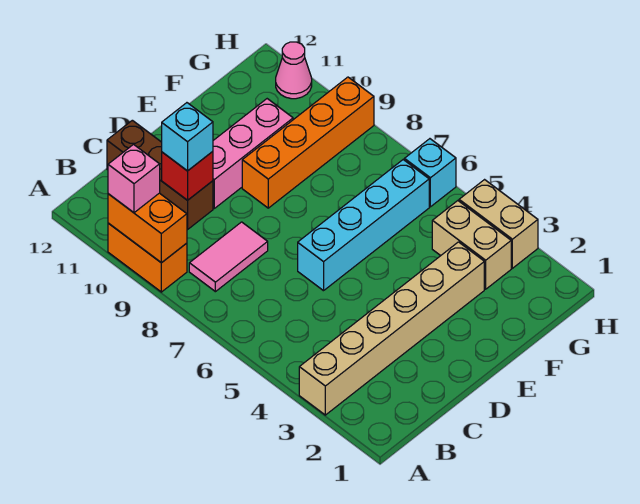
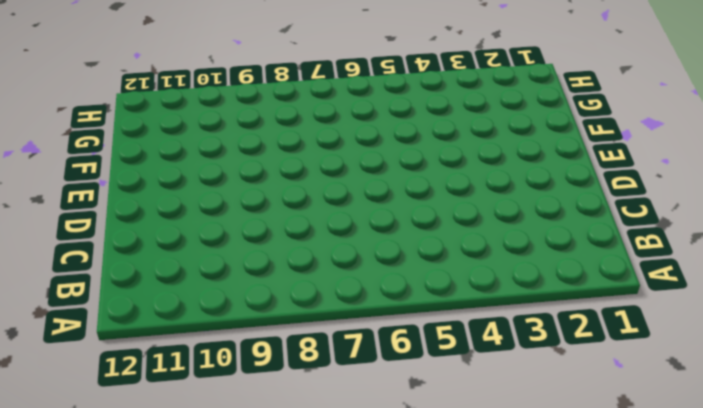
none -> tan 1x6 brick [299,242,484,415]
none -> orange 1x2 brick [108,223,187,292]
none -> pink 1x2 tile [189,222,268,292]

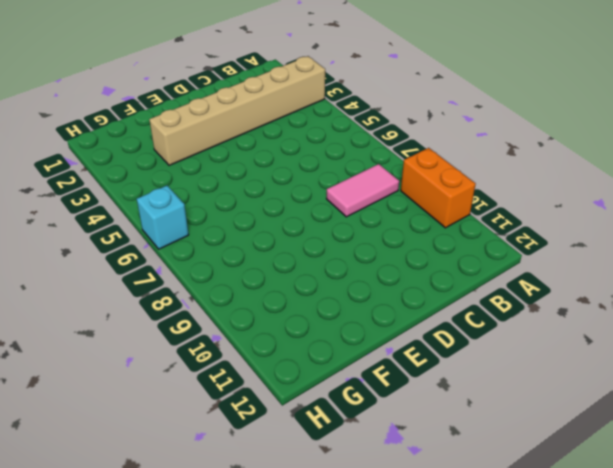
none -> brown 1x3 brick [107,120,213,230]
none -> cyan 1x4 brick [298,160,429,291]
none -> pink 1x3 brick [213,99,293,208]

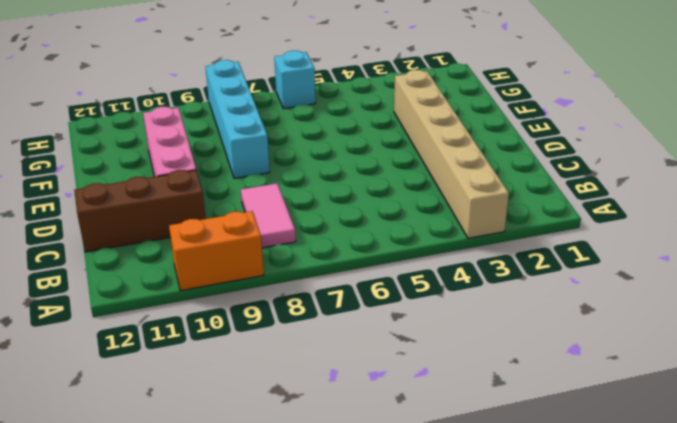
cyan 1x4 brick [205,60,270,178] -> cyan 1x4 brick moved to [298,160,429,291]
none -> orange 1x4 brick [242,77,374,208]
none -> tan 1x2 brick [432,201,511,289]
none -> tan 1x2 brick [459,180,538,268]

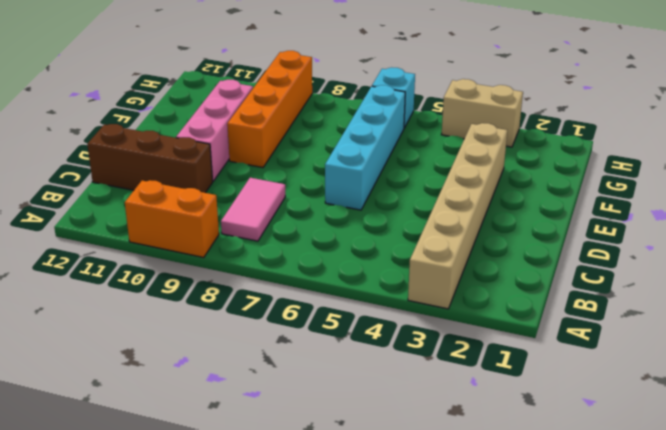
none -> tan 1x2 brick [432,201,511,289]
none -> pink 1x1 cone [276,42,312,99]
none -> orange 1x2 brick [108,193,187,263]

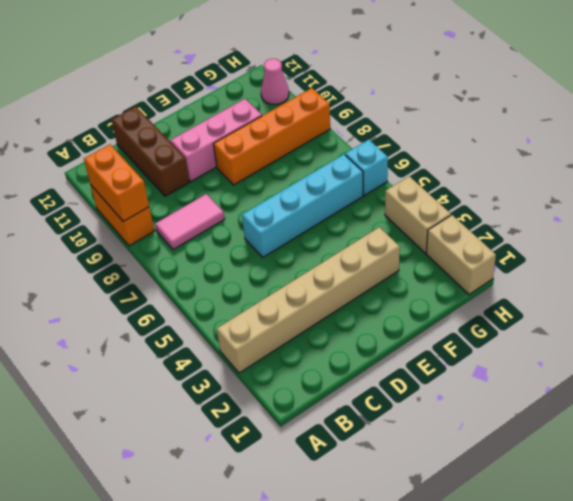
tan 1x2 brick [426,215,496,294] -> tan 1x2 brick moved to [432,201,511,289]
none -> red 1x1 brick [162,151,213,200]
none -> pink 1x1 brick [108,145,160,213]
none -> cyan 1x1 brick [162,103,213,171]

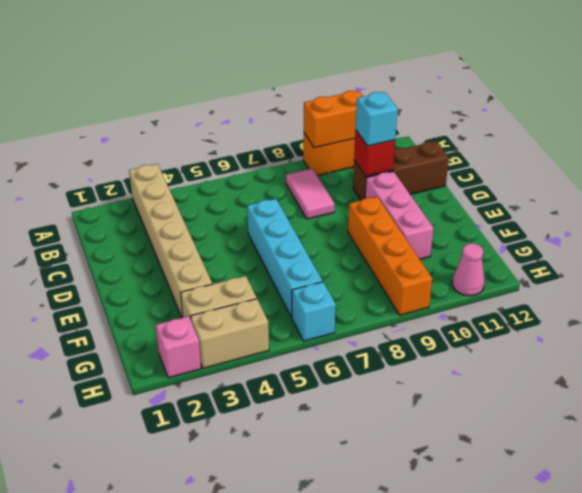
pink 1x1 brick [156,316,201,378] -> pink 1x1 brick moved to [108,145,160,213]

